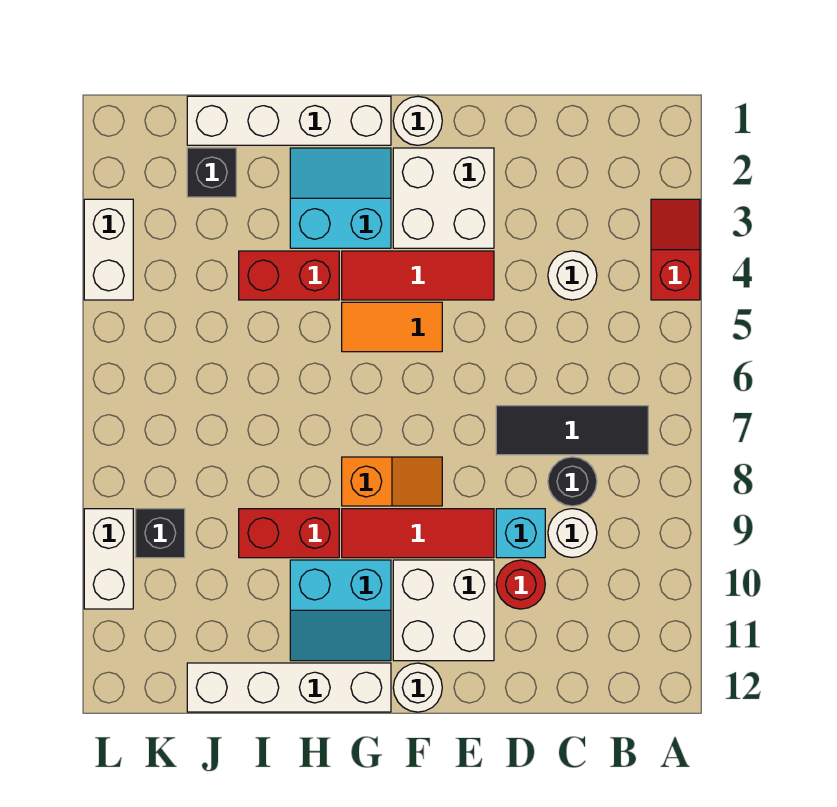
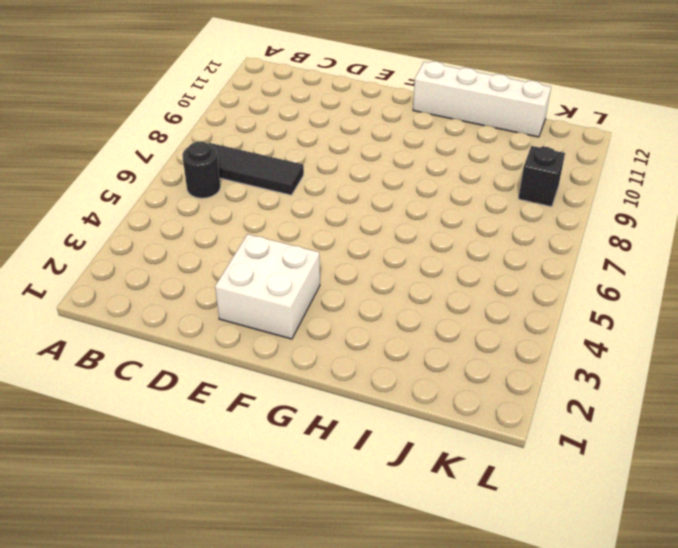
black 1x1 round brick [183,142,220,198] -> black 1x1 round brick moved to [548,457,597,506]
none -> red 1x2 slope [651,199,700,300]
none -> white 1x1 round brick [548,251,597,300]
none -> white 1x1 round brick [548,509,597,558]

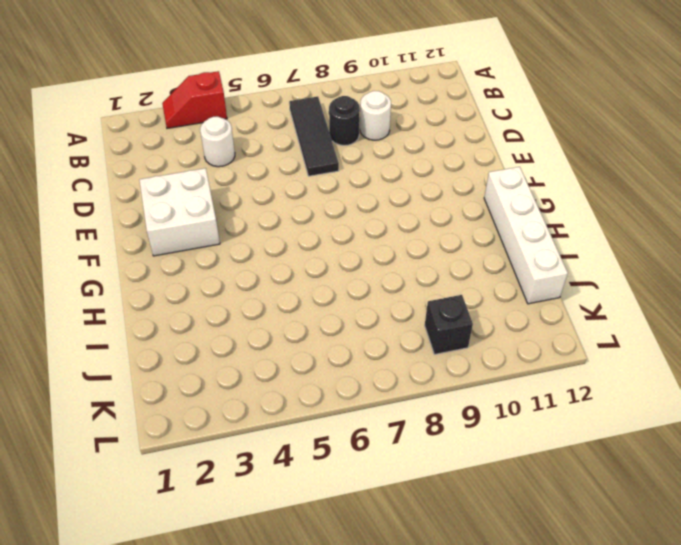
none -> cyan 1x1 brick [496,509,545,558]
none -> red 1x1 round brick [496,560,545,609]
none -> red 1x3 tile [342,251,494,300]

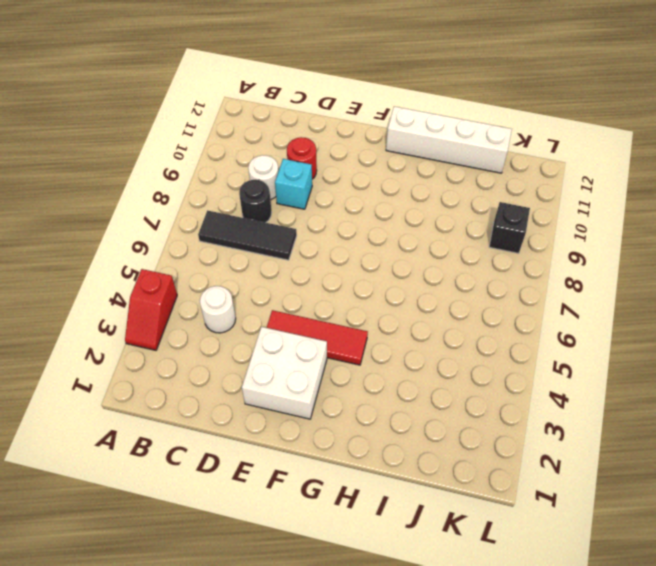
none -> red 1x3 tile [342,509,494,558]
none -> white 2x2 brick [393,560,494,661]
none -> white 1x1 round brick [393,96,442,145]

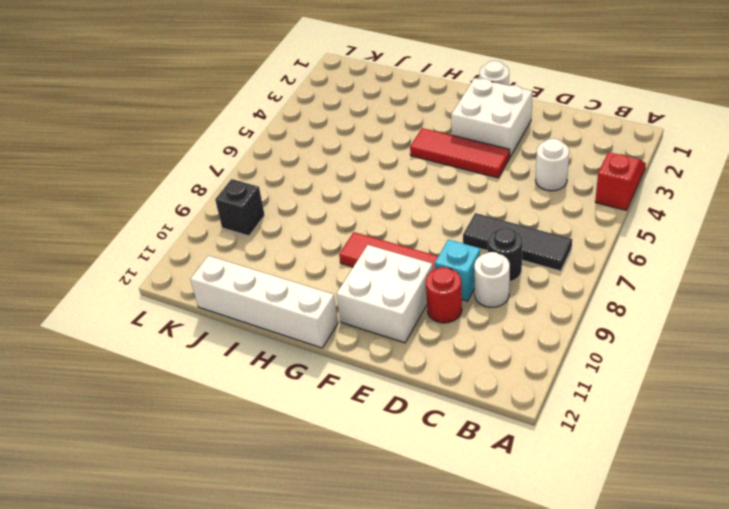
none -> orange 1x2 tile [342,302,442,352]
none -> orange 1x2 slope [342,457,442,506]
none -> white 1x1 round brick [393,663,442,712]

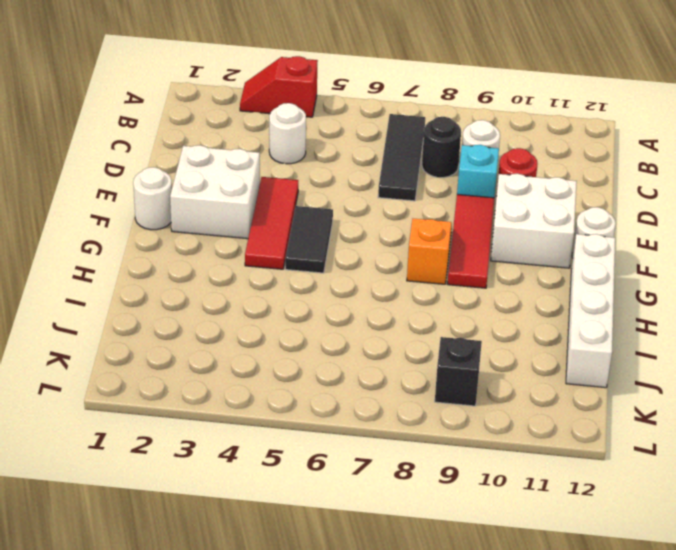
black 1x2 tile [285,206,333,273] -> orange 1x2 tile [342,302,442,352]
none -> white 1x4 brick [187,96,391,145]
none -> cyan 2x2 slope [290,148,391,248]
none -> cyan 2x2 slope [290,560,391,661]

